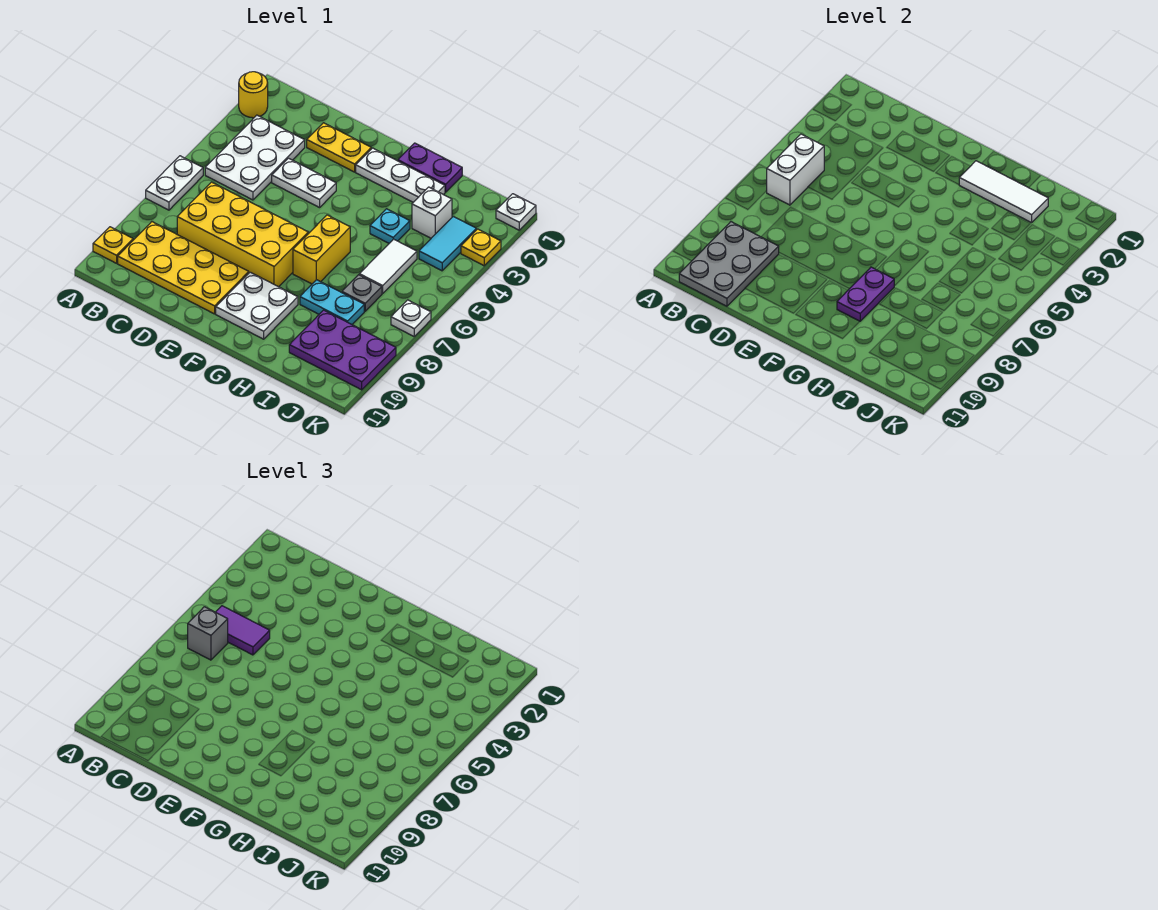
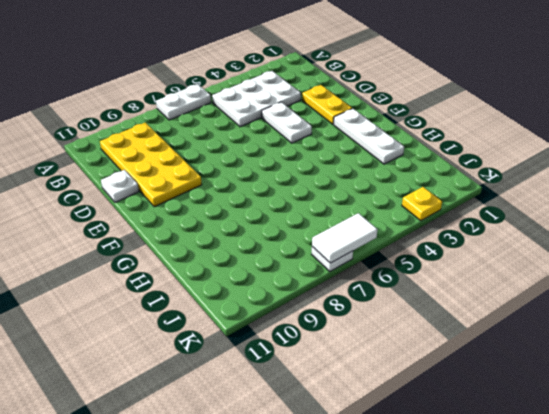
white 1x1 plate [101,170,139,202] -> white 1x1 plate moved to [496,194,536,230]
white 1x2 tile [312,213,377,263] -> white 1x2 tile moved to [359,239,417,294]
none -> yellow 1x1 round brick [239,72,268,118]
none -> yellow 1x1 plate [93,227,133,263]
none -> yellow 2x4 brick [177,182,308,287]

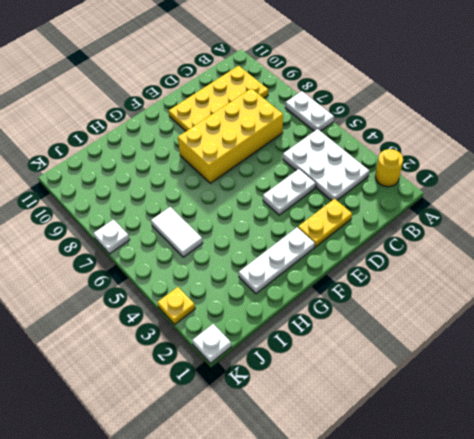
none -> yellow 1x1 plate [93,227,133,263]
none -> white 2x2 plate [216,272,298,339]
none -> purple 1x2 plate [398,143,462,192]

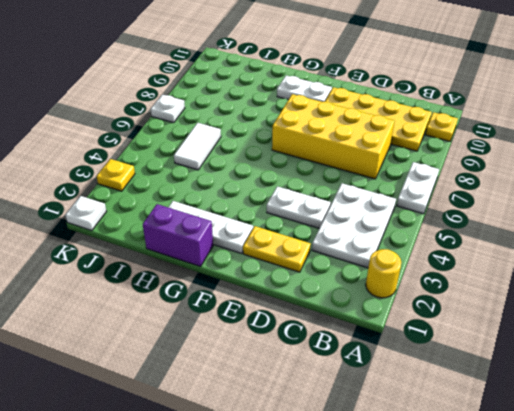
white 1x2 plate [277,76,332,102] -> white 2x2 plate [216,272,298,339]
purple 1x2 brick [143,204,213,266] -> purple 1x2 plate [398,143,462,192]
none -> yellow 1x2 brick [293,215,350,284]
none -> cyan 1x1 plate [370,209,410,243]
none -> cyan 1x2 plate [300,280,364,324]

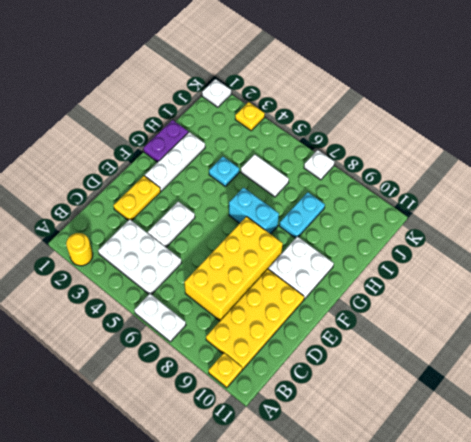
cyan 1x2 brick [229,188,279,234] -> yellow 1x2 brick [293,215,350,284]
none -> white 1x1 brick [412,187,452,238]
none -> grey 1x1 plate [342,275,382,311]
none -> purple 2x3 plate [289,310,396,390]

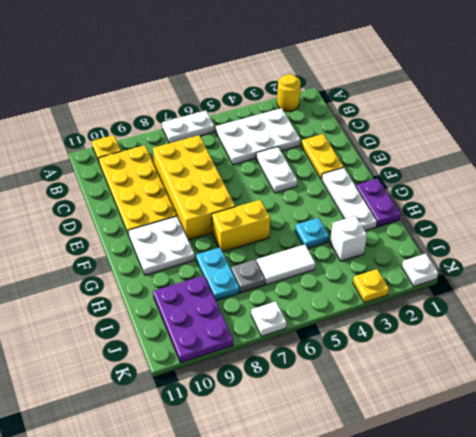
none -> cyan 1x2 tile [419,216,476,271]
none -> white 1x2 brick [767,134,824,205]
none -> grey 2x3 plate [679,222,779,306]

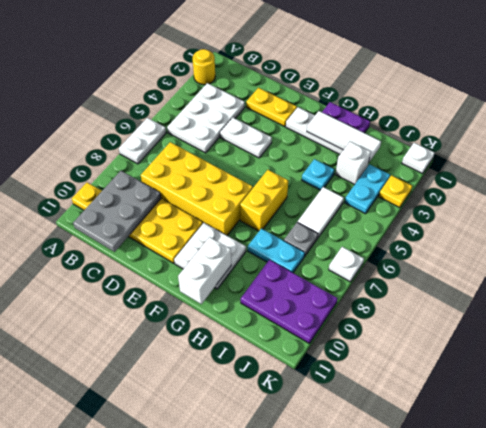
white 1x2 brick [178,237,231,304] -> white 1x2 brick moved to [767,134,824,205]
cyan 1x2 plate [345,164,390,214] -> cyan 1x2 tile [419,216,476,271]
none -> purple 1x2 plate [837,267,894,321]
none -> purple 1x2 tile [216,606,270,655]
none -> grey 1x1 brick [188,607,228,660]

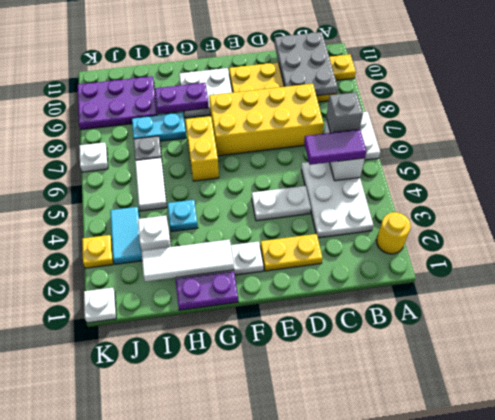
purple 1x2 plate [155,83,209,114] -> purple 1x2 plate turned to [837,267,894,321]

